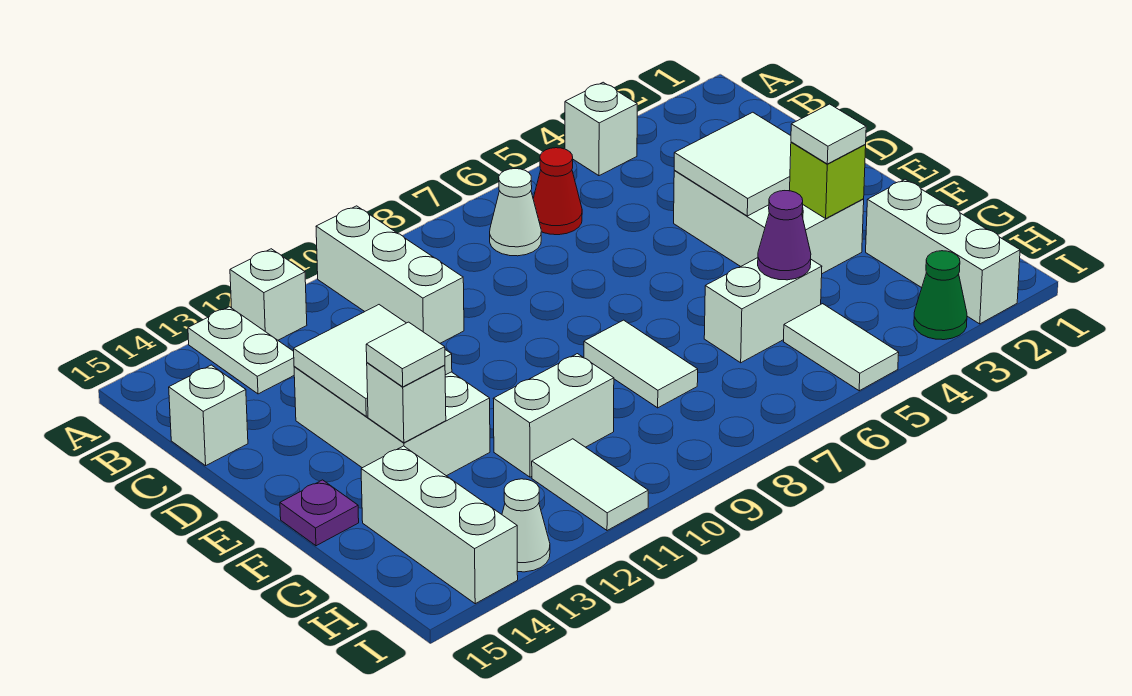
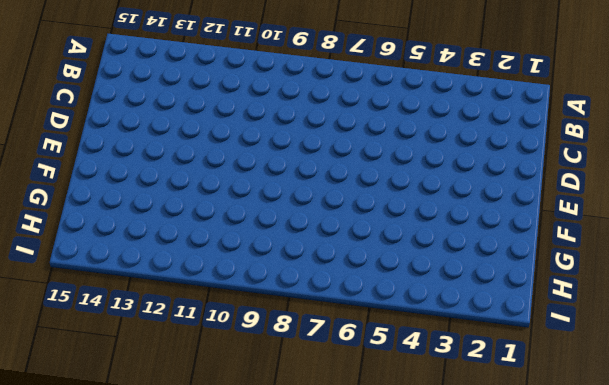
none -> white 1x1 brick [565,82,637,176]
none -> white 1x3 brick [316,206,464,343]
none -> white 1x1 brick [230,249,307,340]

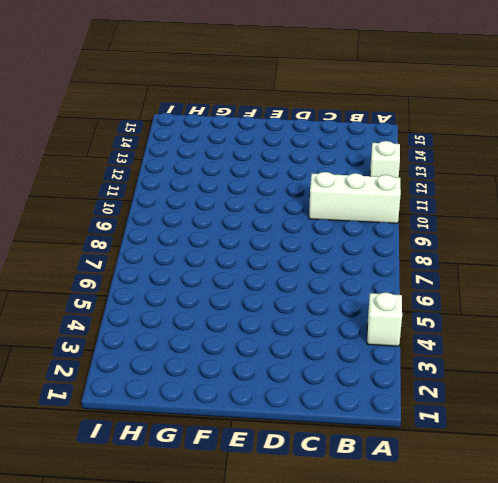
none -> white 1x2 plate [188,307,294,394]
none -> red 1x1 cone [533,148,582,235]
none -> white 1x1 cone [490,169,541,256]

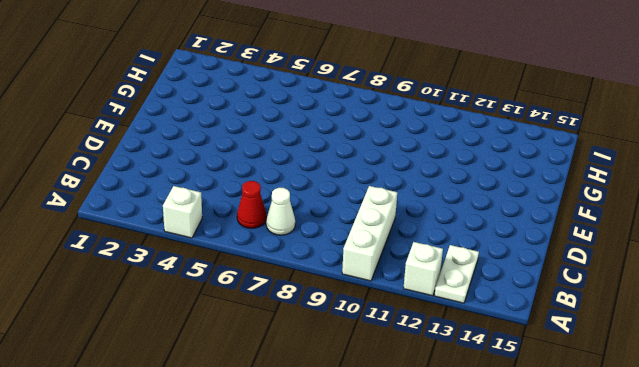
none -> white 1x1 brick [169,365,248,466]
none -> white 2x3 brick [674,171,864,274]
none -> white 2x3 brick [294,367,490,476]

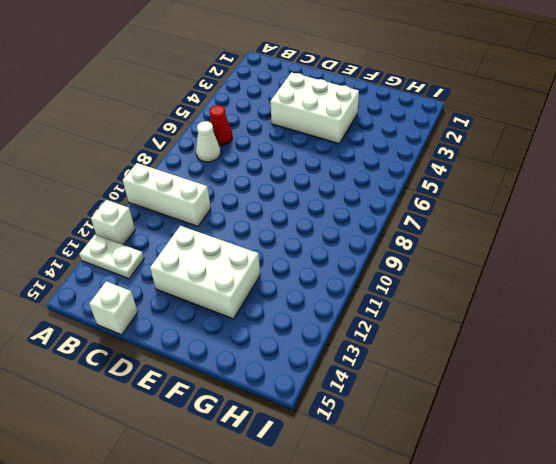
none -> white 1x1 brick [565,82,637,176]
none -> white 1x2 tile [584,320,698,408]
none -> purple 1x1 plate [280,480,359,546]

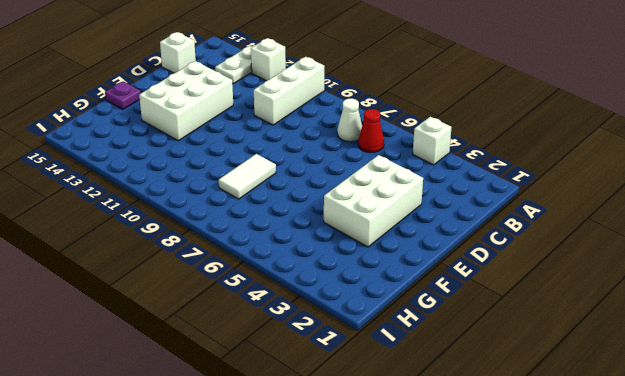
none -> white 1x3 brick [866,179,1020,324]
none -> white 1x2 brick [704,258,822,363]
none -> white 1x2 brick [493,354,614,477]

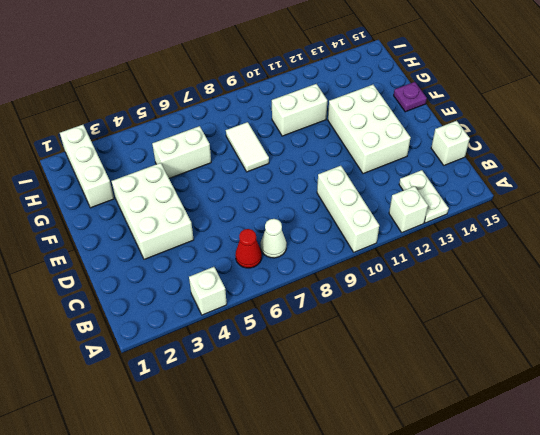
none -> white 1x3 brick [361,446,518,604]
none -> white 1x2 tile [783,304,899,391]
none -> white 1x2 tile [532,439,648,531]

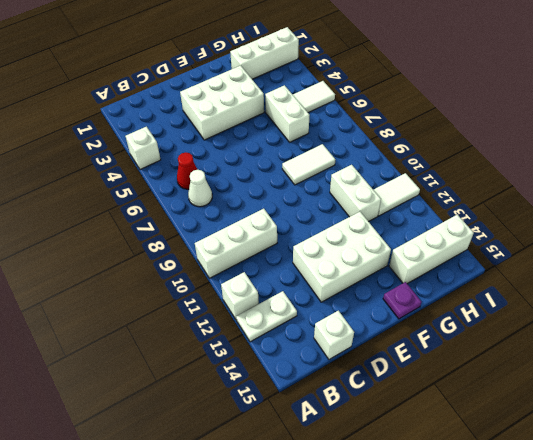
none -> green 1x1 cone [914,251,967,340]
none -> white 1x1 cone [502,479,550,572]
none -> white 2x2 tile [674,112,791,216]

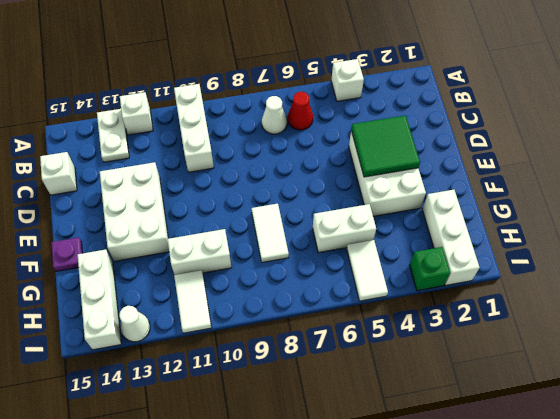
green 2x2 tile [351,115,420,177] -> white 2x2 tile [674,112,791,216]
green 1x1 brick [410,247,450,291] -> green 1x1 cone [914,251,967,340]
none -> white 2x2 tile [294,305,452,416]
none -> lime 1x1 brick [790,142,866,218]
none -> white 1x1 brick [367,363,446,443]

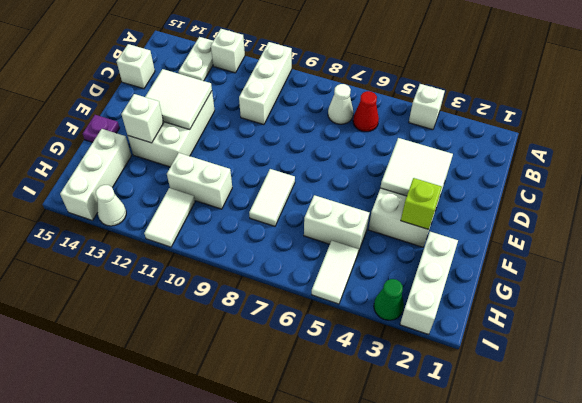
none -> purple 1x1 cone [758,191,811,280]
none -> white 1x1 tile [791,104,866,164]
none -> white 1x1 tile [366,322,445,387]

